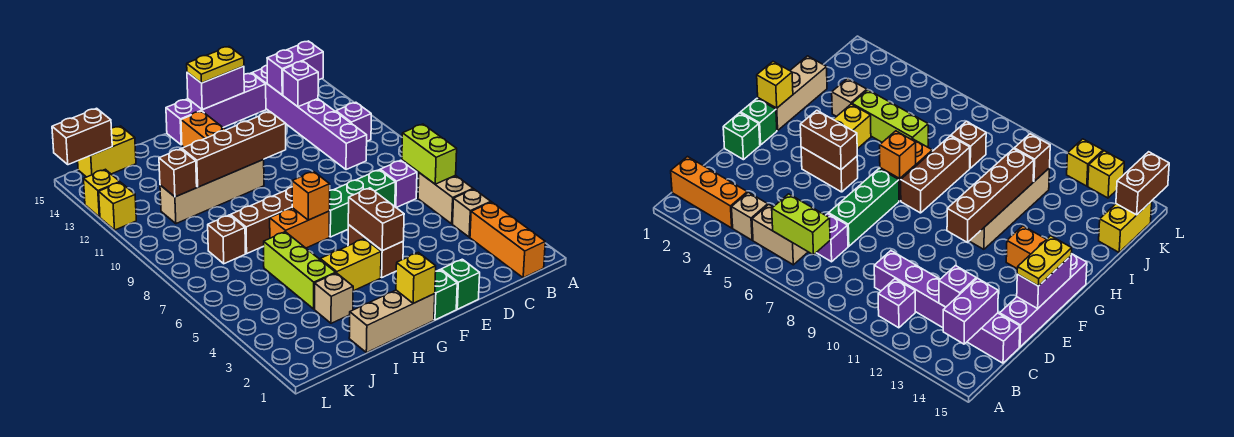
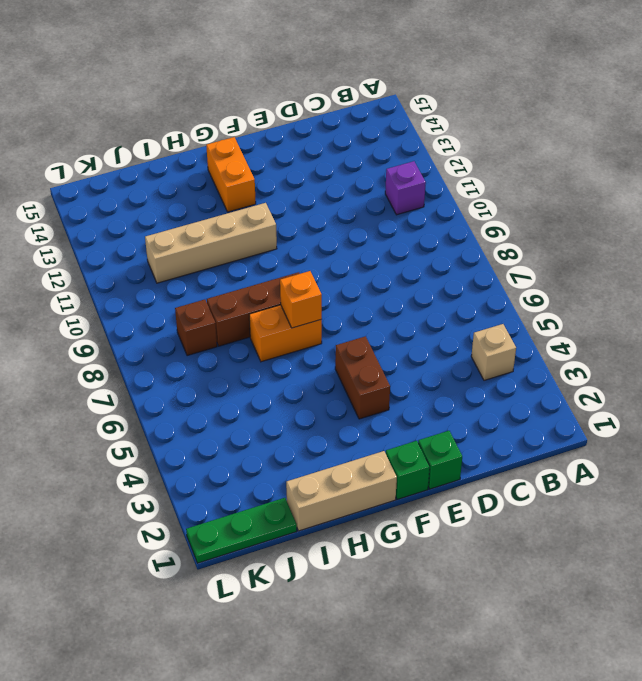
green 1x3 plate [186,498,297,563] -> none
none -> orange 1x3 brick [470,202,545,278]
none -> tan 1x2 brick [418,173,473,224]
none -> purple 1x1 brick [380,160,417,208]
none -> purple 1x6 brick [252,66,367,170]

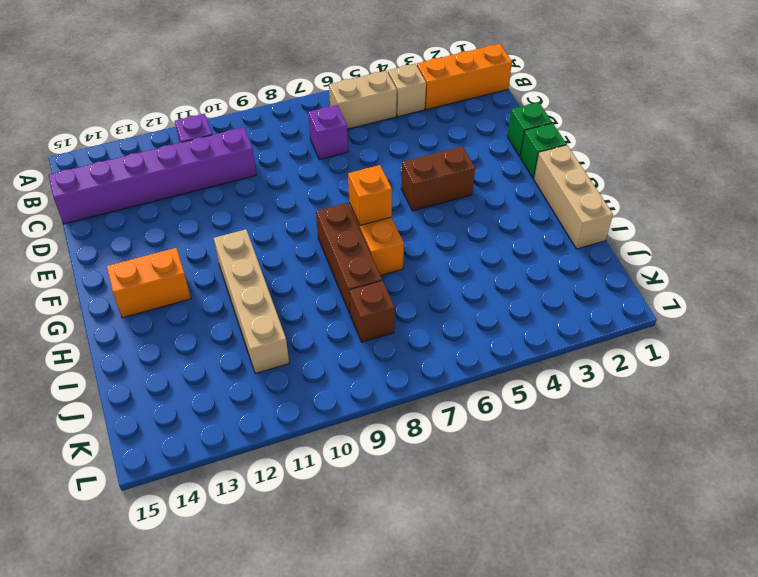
none -> green 1x3 brick [329,170,395,237]
none -> purple 1x4 brick [166,73,266,145]
none -> yellow 1x2 brick [320,239,381,291]
none -> tan 1x1 brick [315,273,353,323]

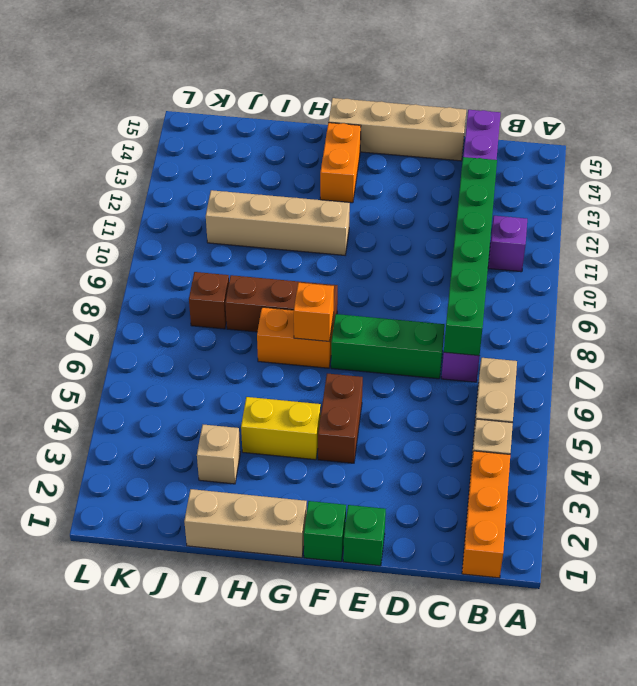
green 1x6 brick [444,157,497,356] -> none
tan 1x4 brick [328,98,466,161] -> purple 1x4 brick [166,73,266,145]
none -> lime 1x3 brick [264,232,336,309]
none -> yellow 1x2 brick [78,126,136,177]
none -> yellow 1x1 brick [99,182,136,230]
none -> yellow 1x1 brick [84,169,120,217]

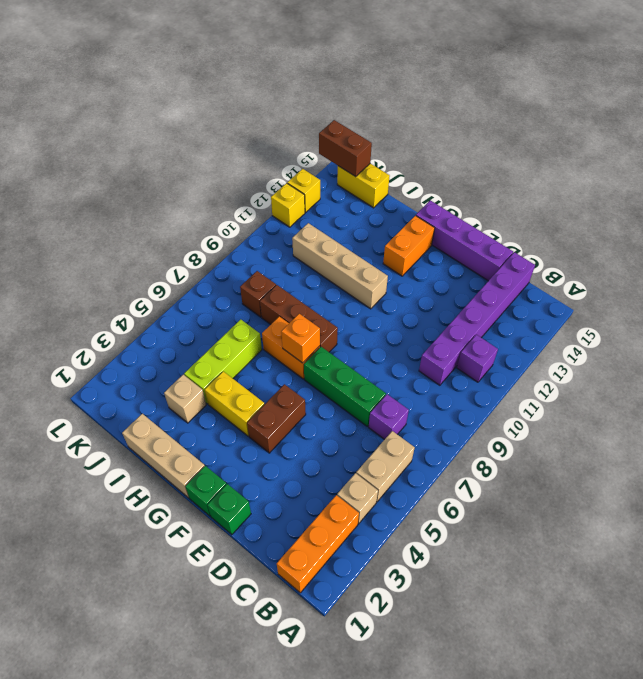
none -> lime 1x2 brick [402,124,457,184]
none -> purple 1x2 brick [267,41,323,95]
none -> purple 1x1 brick [283,61,318,107]
none -> purple 1x2 brick [187,66,244,110]

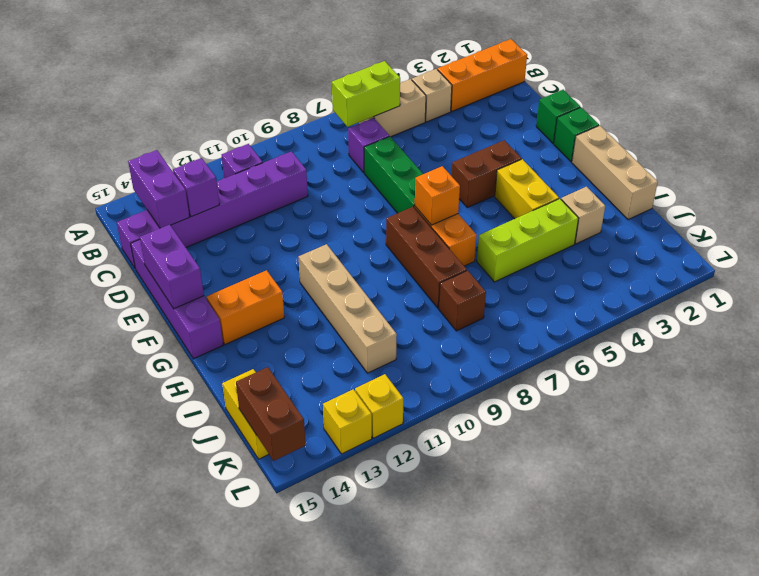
none -> brown 1x2 brick [348,188,404,251]
none -> brown 1x4 brick [182,112,286,187]
none -> yellow 1x1 brick [396,252,436,303]
none -> brown 1x1 brick [159,149,197,197]

